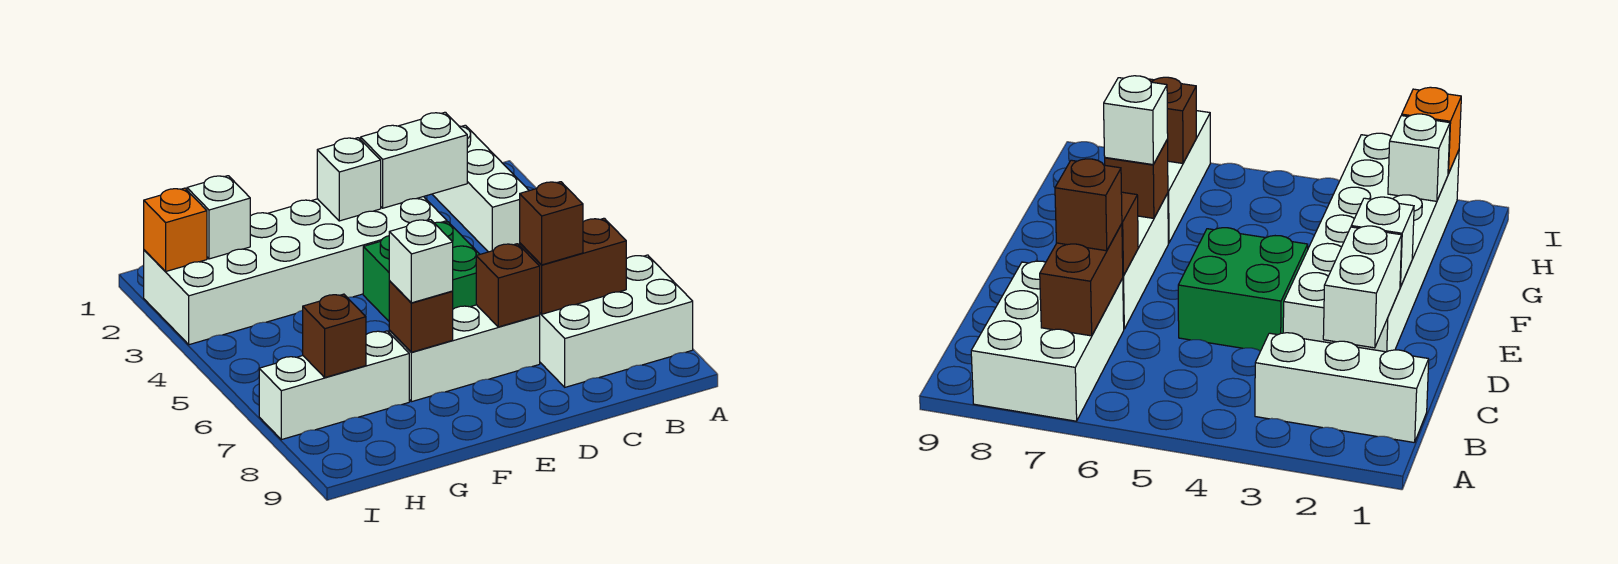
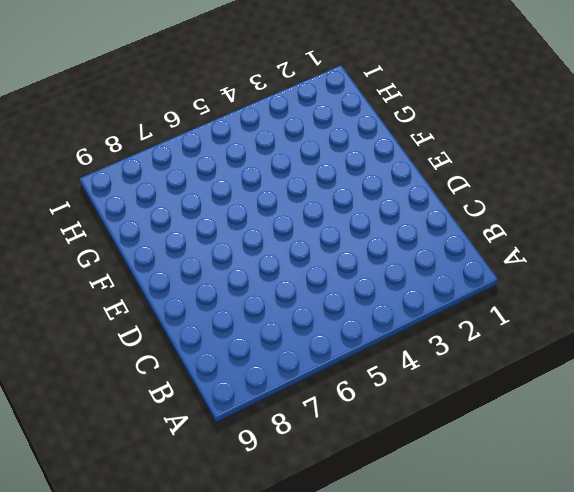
none -> white 2x3 brick [539,255,693,387]
none -> white 1x3 brick [432,125,529,252]
none -> white 2x6 brick [144,197,447,345]

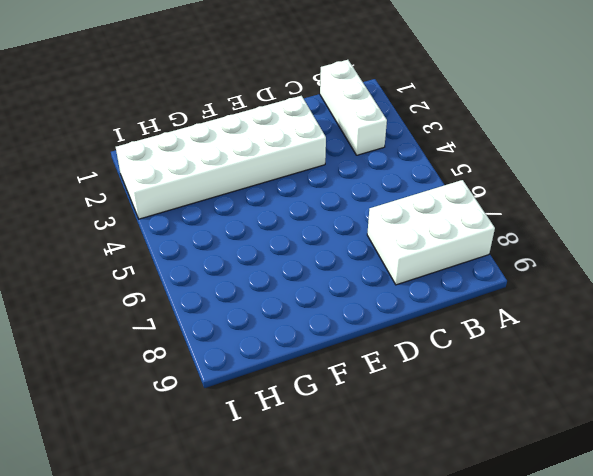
none -> green 2x2 brick [363,222,480,321]
none -> white 1x3 brick [389,305,540,402]
none -> white 1x3 brick [259,331,409,440]

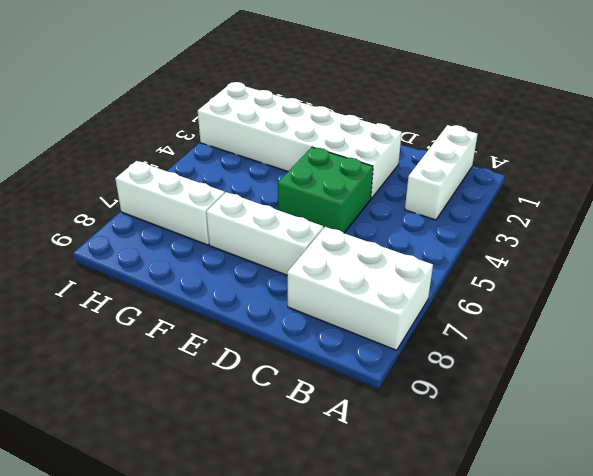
none -> brown 1x2 brick [520,218,626,314]
none -> white 1x2 brick [361,112,467,208]
none -> brown 1x1 brick [476,244,540,327]

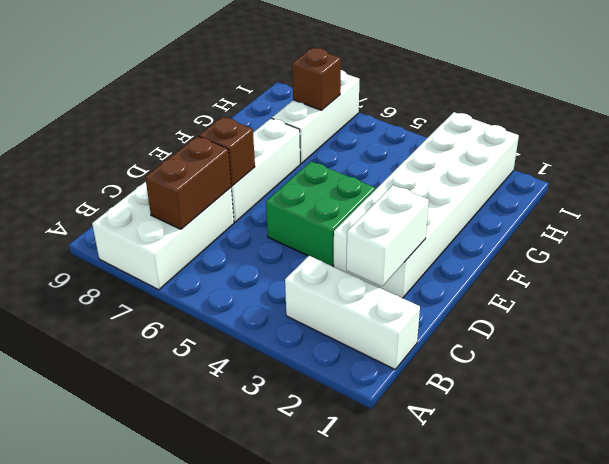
none -> white 1x1 brick [317,138,381,221]
none -> brown 1x1 brick [389,281,453,352]
none -> white 1x1 brick [187,176,250,259]

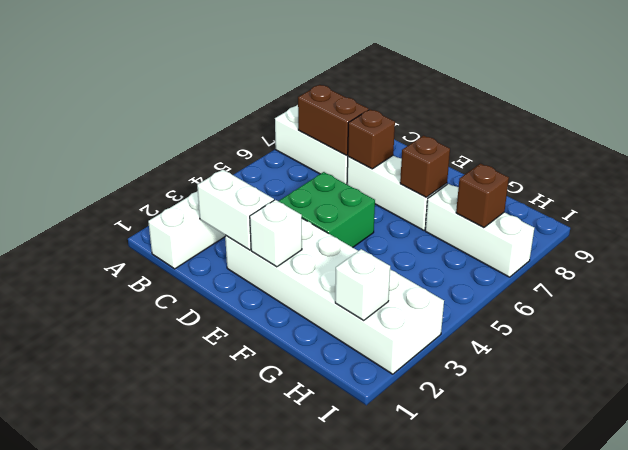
none -> orange 1x1 brick [144,188,207,272]
none -> brown 1x1 brick [520,182,583,265]
none -> white 1x1 brick [389,220,453,303]

